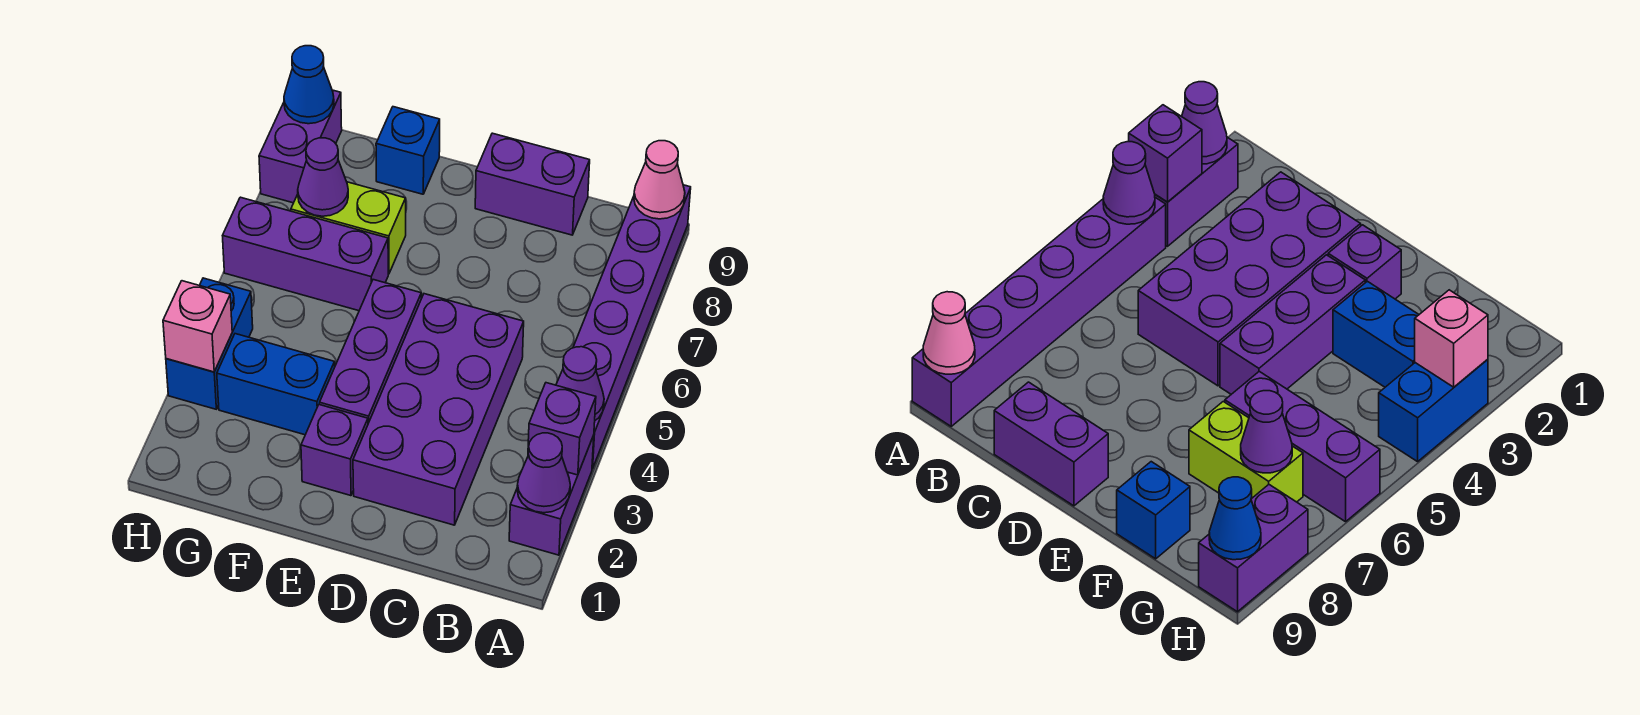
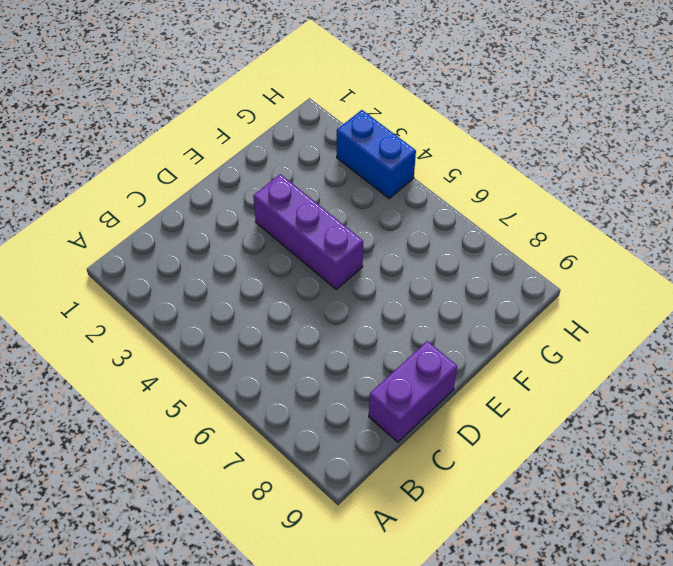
none -> purple 1x2 brick [509,436,594,555]
none -> purple 1x6 brick [573,185,691,469]
none -> purple 2x4 brick [353,294,524,525]

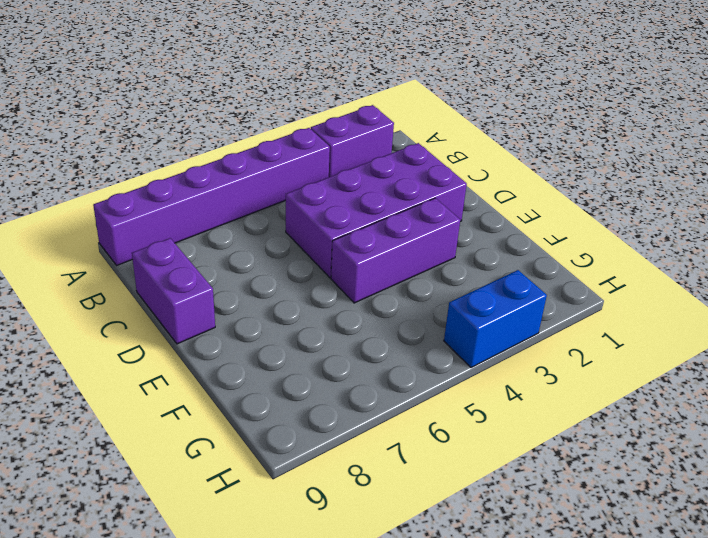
none -> purple 1x1 brick [301,404,368,496]
none -> blue 1x2 brick [217,334,335,435]
none -> purple 1x3 brick [223,197,388,311]

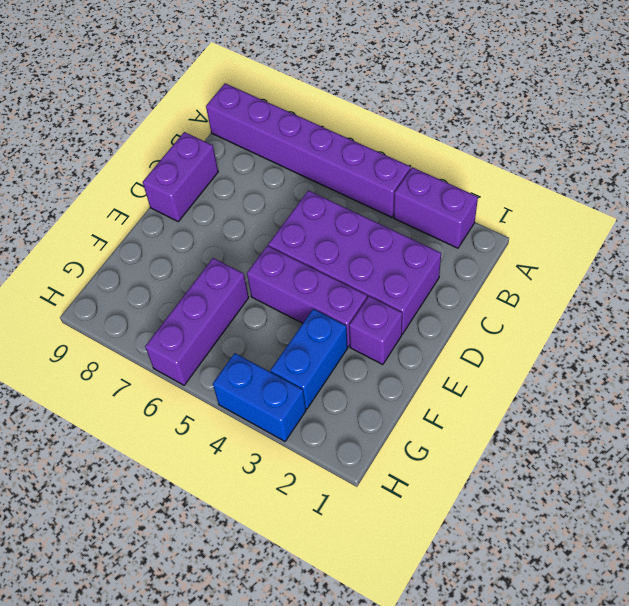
none -> lime 1x2 brick [291,182,406,274]
none -> blue 1x1 brick [376,107,440,194]
none -> purple 1x2 brick [259,90,342,203]

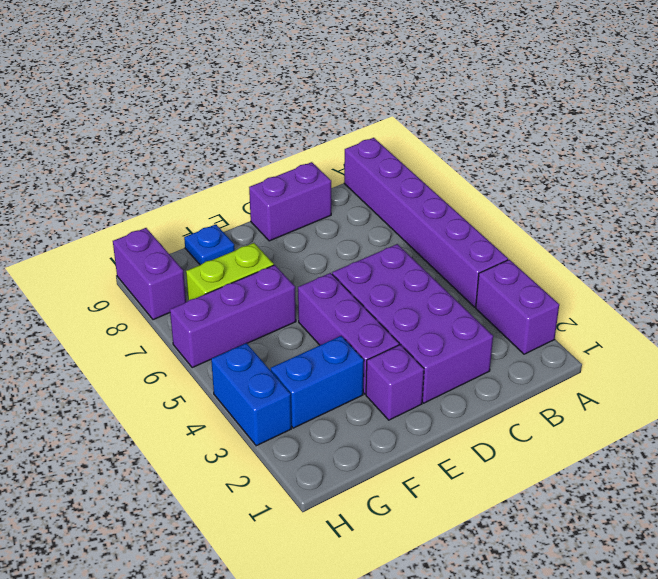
blue 1x1 plate [184,224,235,265] -> blue 1x1 brick [376,107,440,194]
none -> purple 1x1 cone [517,433,570,513]
none -> purple 1x1 brick [528,383,596,475]
none -> purple 1x1 cone [556,347,604,420]

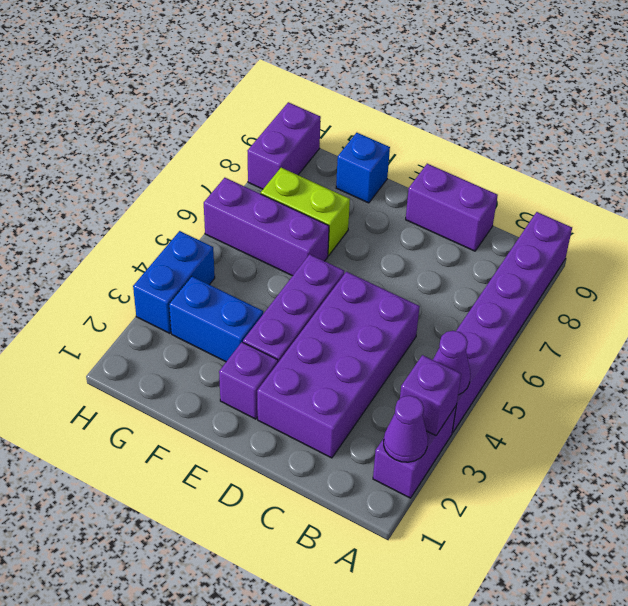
none -> pink 1x1 cone [634,141,685,219]
none -> purple 1x1 cone [298,138,348,216]
none -> pink 1x1 brick [163,281,232,372]

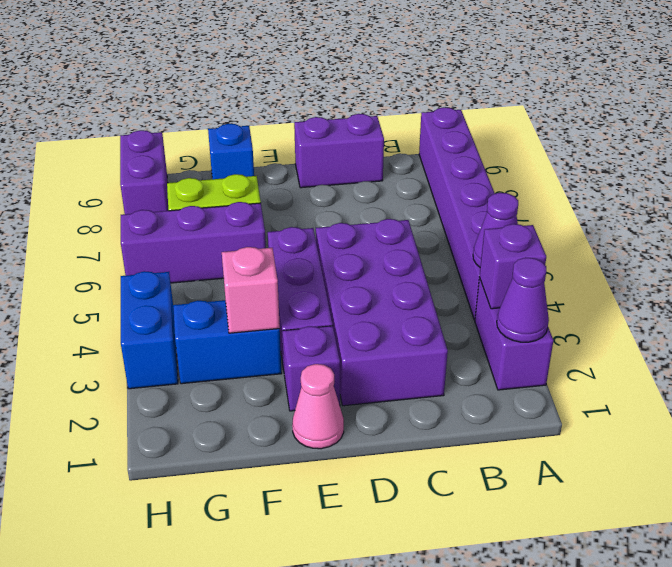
pink 1x1 cone [292,364,344,449] -> pink 1x1 cone moved to [634,141,685,219]
pink 1x1 brick [222,247,280,333] -> pink 1x1 brick moved to [163,281,232,372]
none -> purple 1x1 cone [298,138,348,216]
none -> blue 1x1 cone [284,46,334,124]

